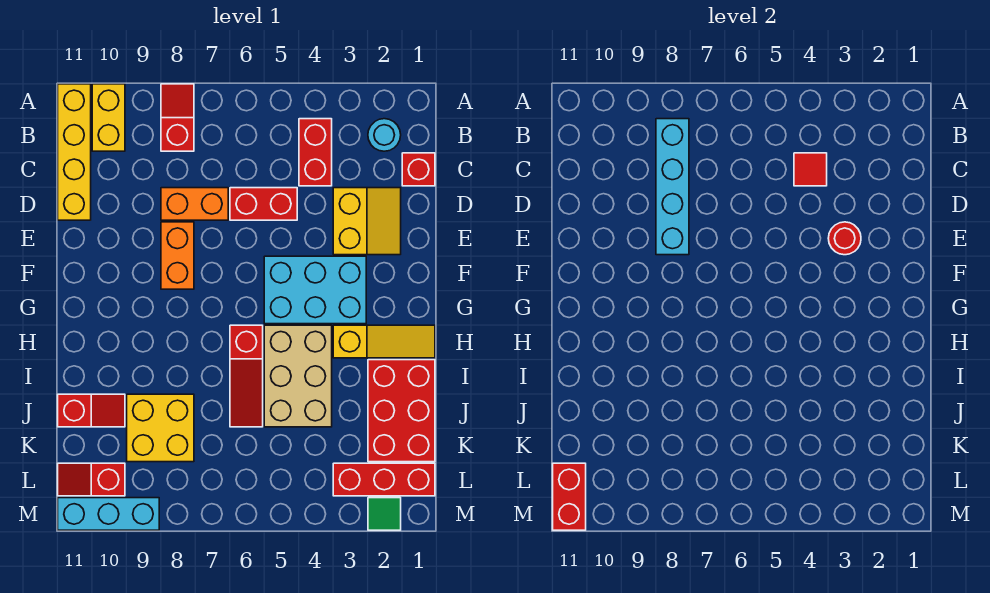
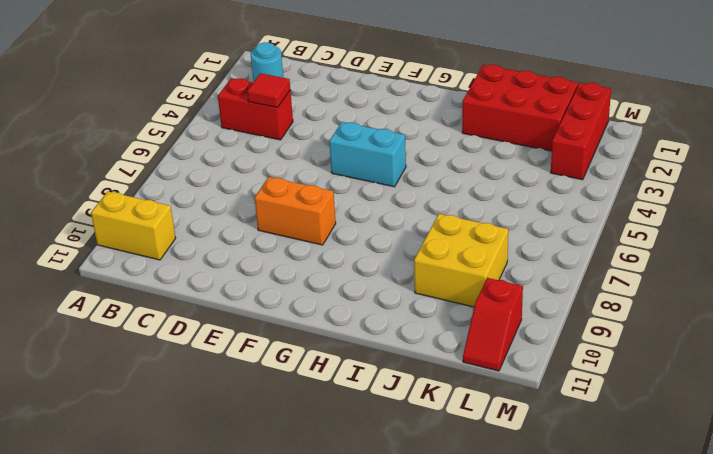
cyan 1x2 brick [329,122,406,187] -> cyan 2x3 brick [264,256,366,324]
none -> red 1x2 slope [161,84,194,151]
none -> yellow 1x4 brick [58,84,91,220]
none -> red 1x1 brick [402,153,435,186]

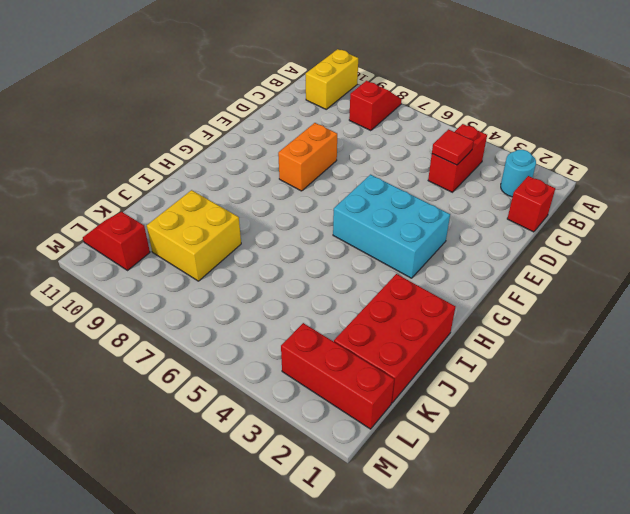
none -> yellow 1x4 brick [58,84,91,220]
none -> yellow 2x2 slope [333,188,401,255]
none -> red 1x2 brick [230,188,297,220]

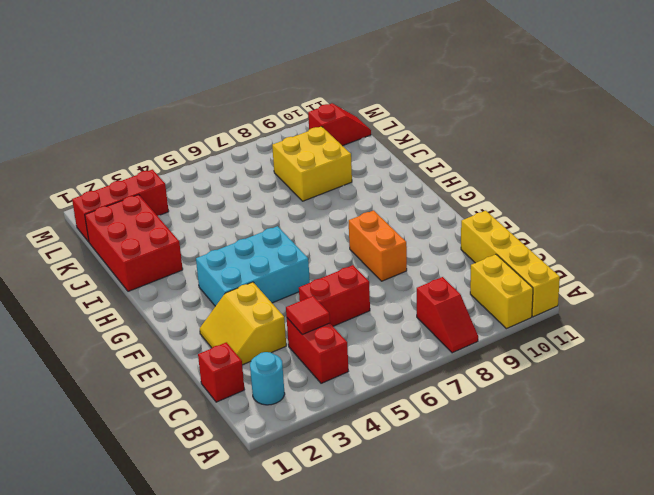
none -> orange 1x2 brick [161,188,228,220]
none -> yellow 1x3 slope [333,325,435,358]
none -> tan 2x3 brick [264,325,332,427]

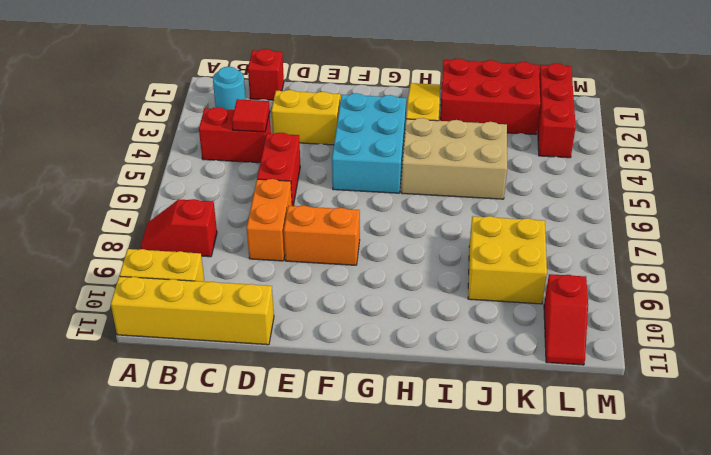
none -> red 1x3 slope [230,325,263,427]
none -> red 1x2 slope [58,394,125,427]
none -> green 1x1 tile [368,498,401,530]

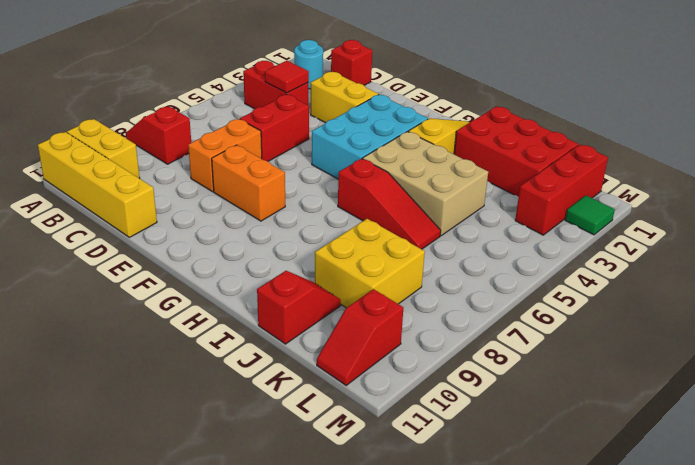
none -> cyan 1x3 brick [58,498,159,530]
none -> cyan 1x4 brick [656,119,689,255]
none -> red 1x1 round brick [828,222,861,255]

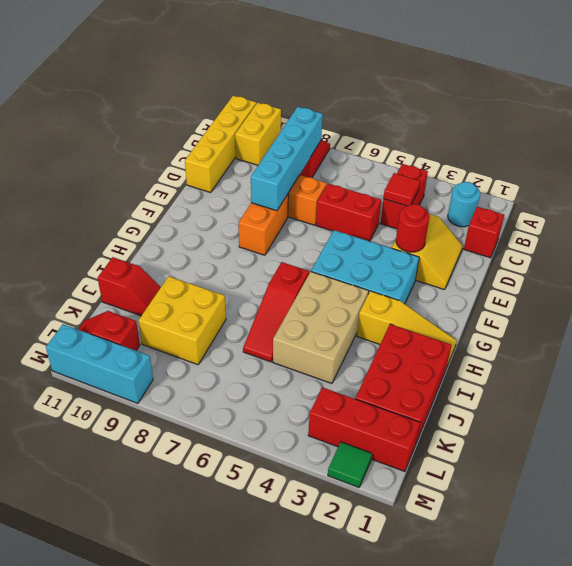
none -> red 1x2 brick [553,463,586,530]

